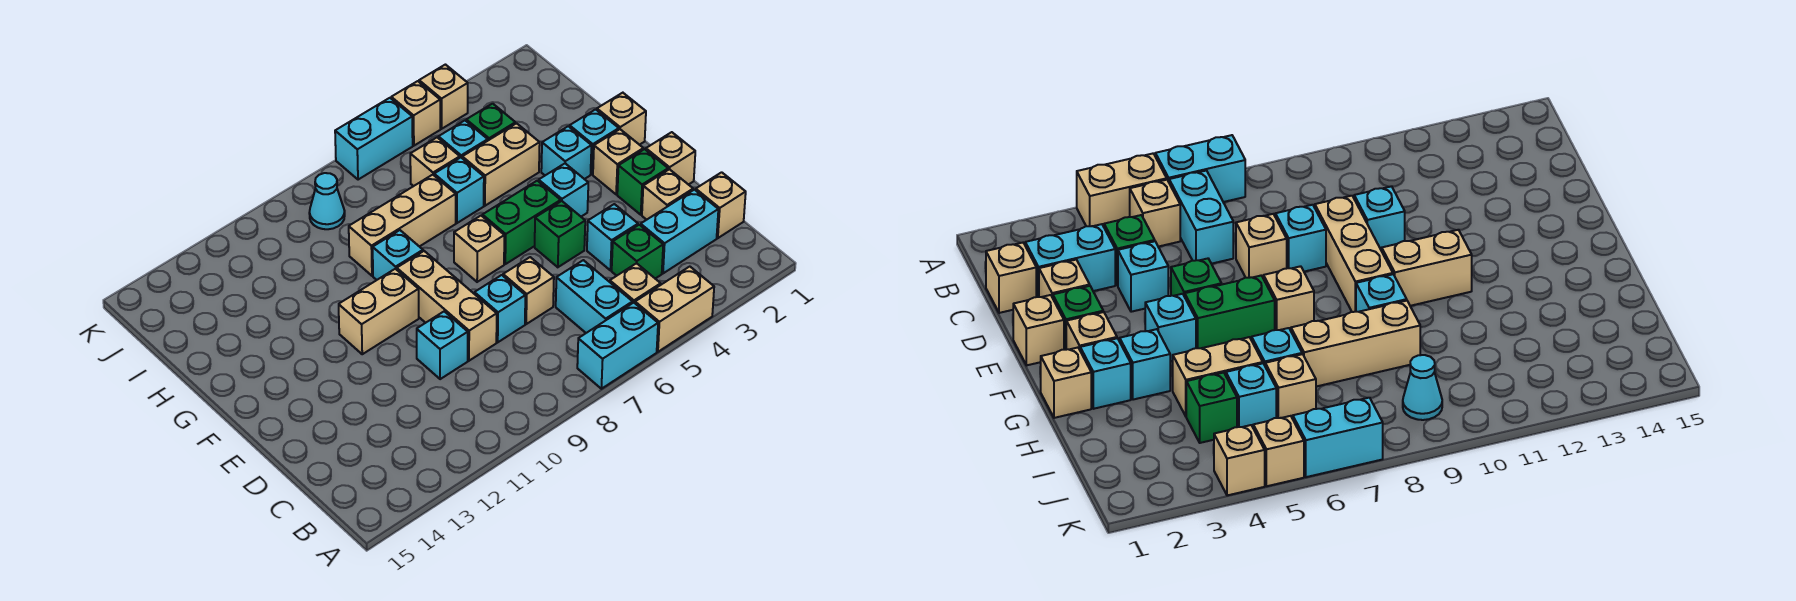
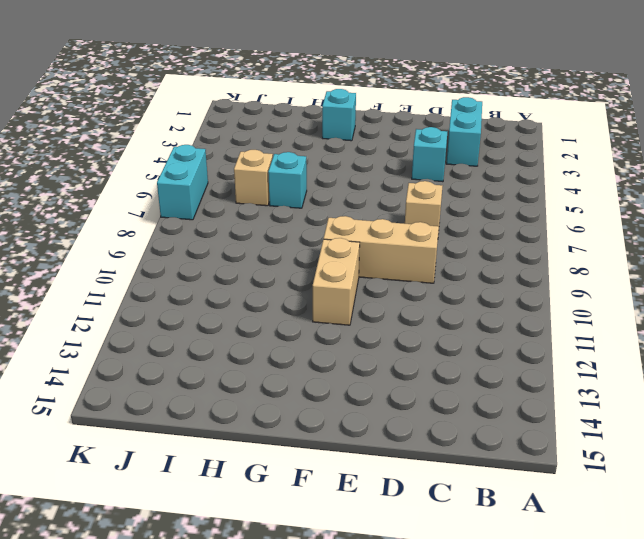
none -> tan 1x2 brick [635,267,714,352]
none -> cyan 1x2 brick [577,303,658,389]
none -> tan 1x1 brick [610,263,661,303]
none -> cyan 1x2 brick [556,260,633,333]

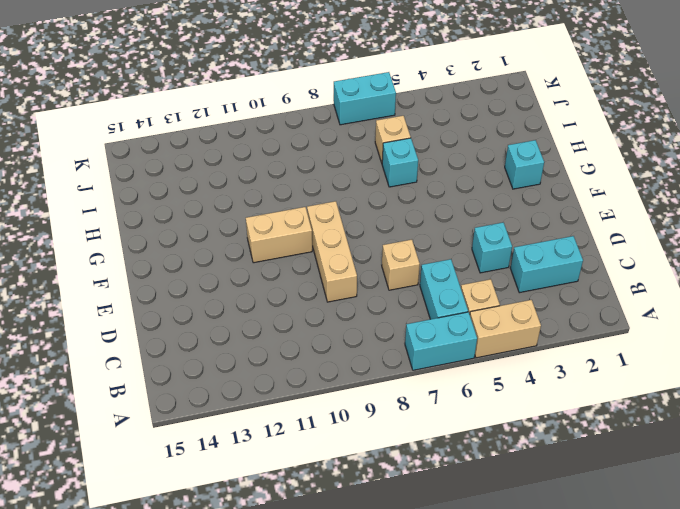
none -> tan 1x1 brick [696,172,746,238]
none -> green 1x1 brick [612,225,663,279]
none -> tan 1x1 brick [642,169,693,220]
none -> cyan 1x1 brick [474,275,525,342]

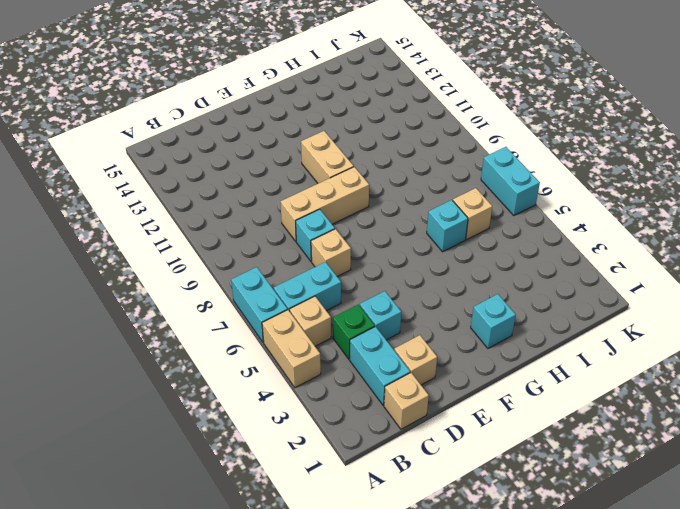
none -> cyan 1x1 brick [417,311,468,379]
none -> tan 1x1 brick [646,132,695,185]
none -> green 1x1 brick [617,149,668,215]
none -> green 1x1 brick [535,201,585,267]

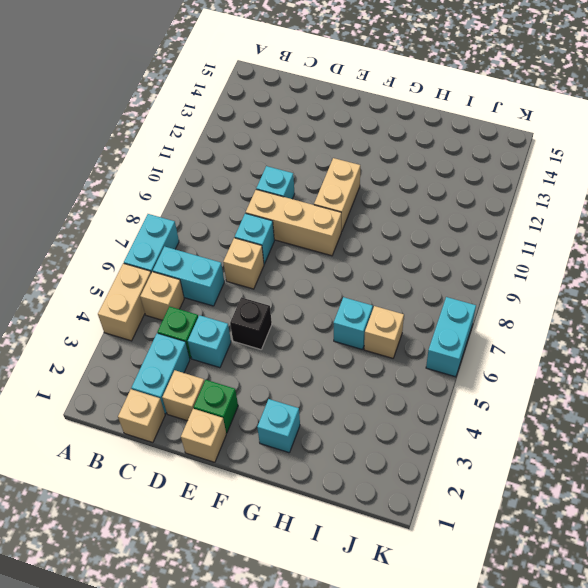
black 1x1 brick [230,297,272,349] -> green 1x1 brick [535,201,585,267]
none -> tan 1x1 brick [593,129,643,194]
none -> cyan 1x1 brick [539,164,588,217]
none -> green 1x2 brick [482,181,561,264]
none -> tan 1x1 brick [454,216,504,282]

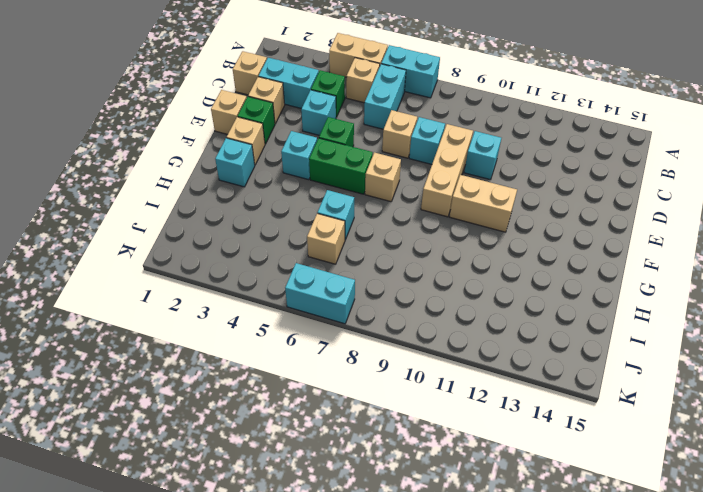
none -> tan 1x1 brick [597,93,646,145]
none -> cyan 1x1 brick [541,126,591,179]
none -> cyan 1x1 brick [373,230,423,280]
none -> tan 1x2 brick [462,123,540,206]

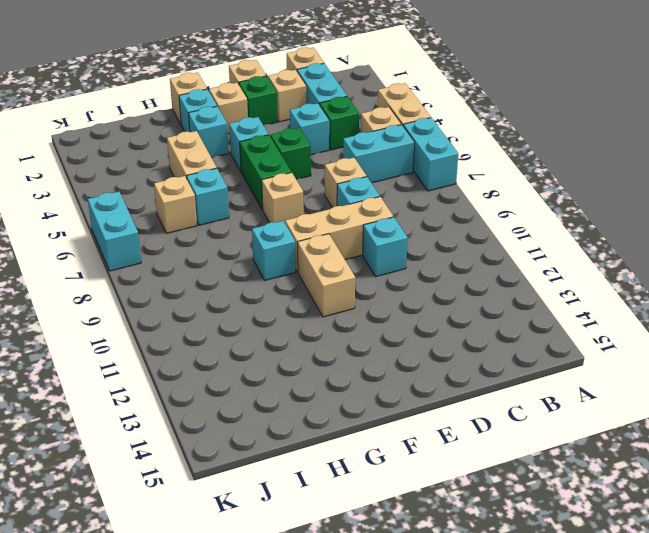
none -> tan 1x3 brick [349,175,456,276]
none -> green 1x1 brick [466,104,515,140]
none -> cyan 1x1 brick [438,121,488,158]
none -> cyan 1x1 cone [309,173,345,229]

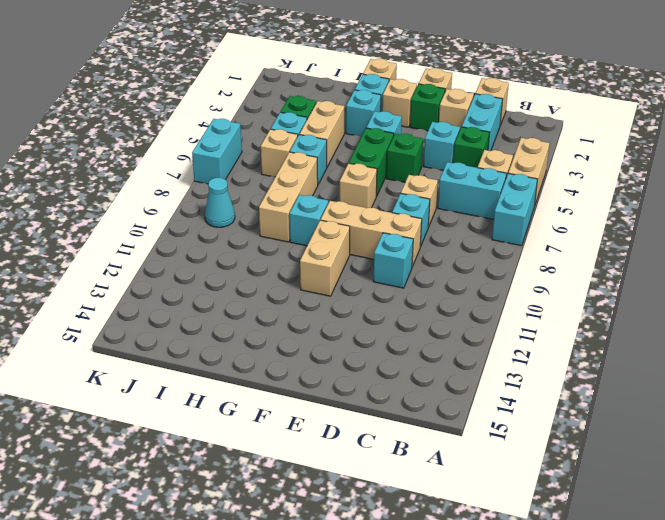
none -> tan 1x1 brick [419,65,468,129]
none -> tan 1x1 brick [391,81,440,146]

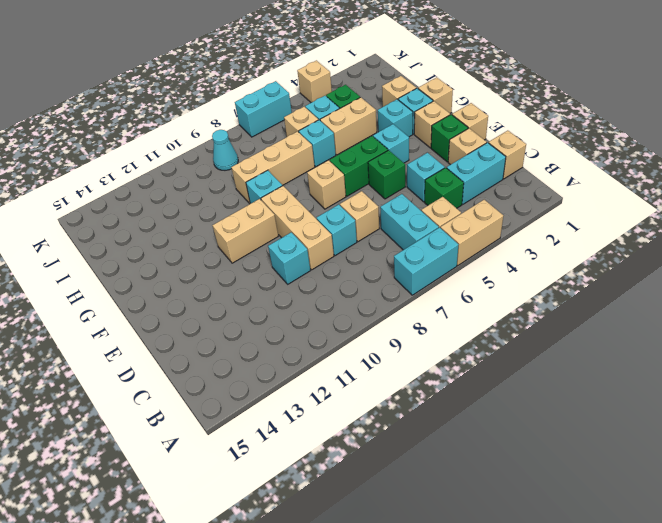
tan 1x1 brick [382,76,416,107] -> tan 1x1 brick moved to [391,81,440,146]

